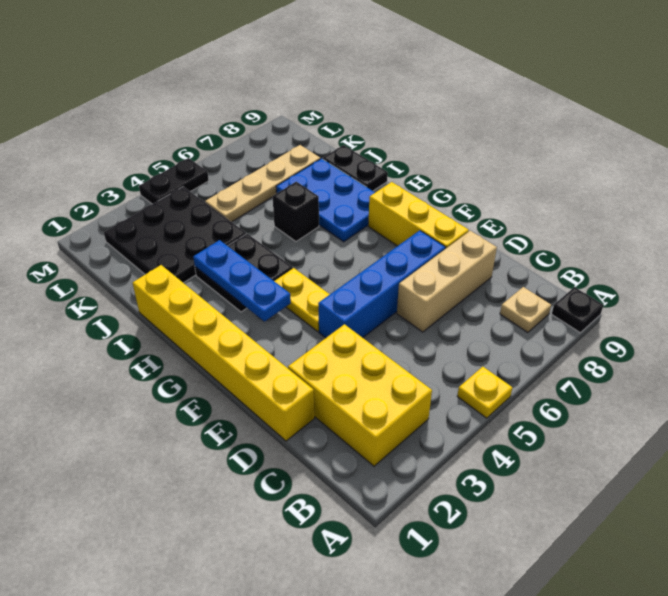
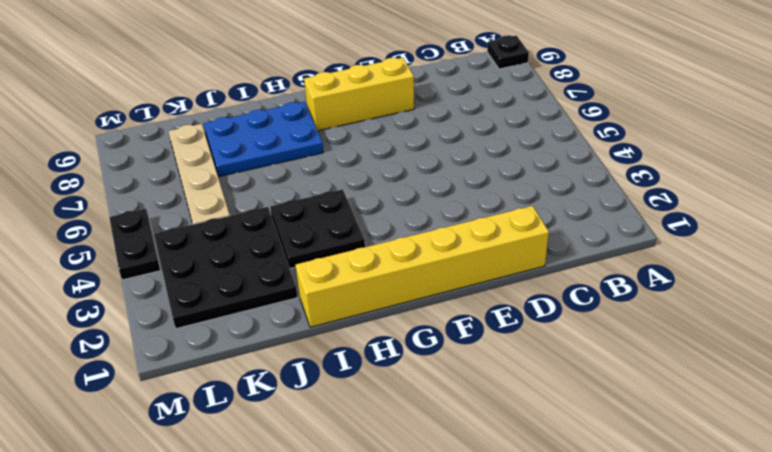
none -> yellow 1x1 plate [457,367,512,418]
none -> yellow 2x3 brick [288,324,432,466]
none -> tan 1x1 plate [500,287,551,333]

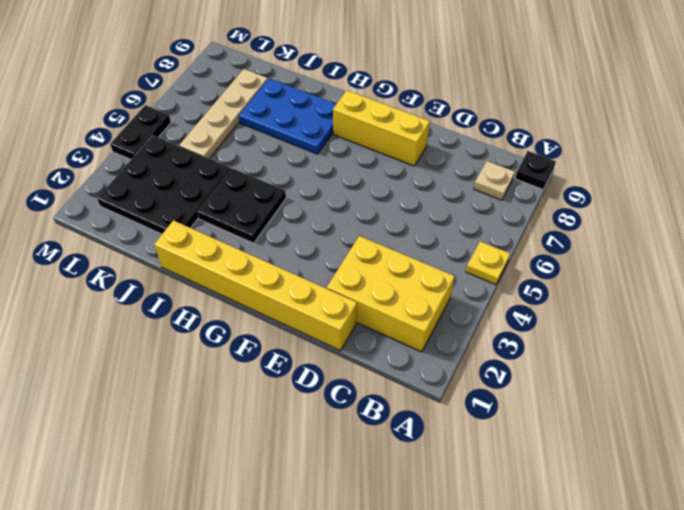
none -> tan 1x3 brick [397,231,497,332]
none -> blue 1x4 brick [318,230,446,338]
none -> yellow 1x2 plate [274,268,330,331]

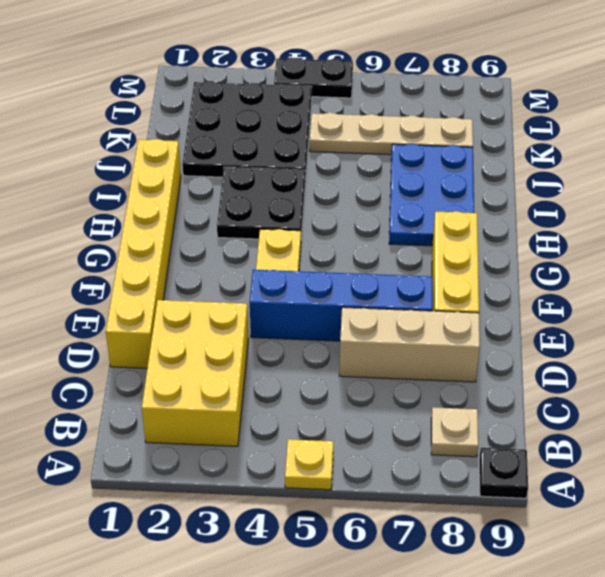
none -> black 1x1 brick [273,182,319,241]
none -> black 1x2 plate [323,145,388,191]
none -> blue 1x3 plate [193,240,291,322]

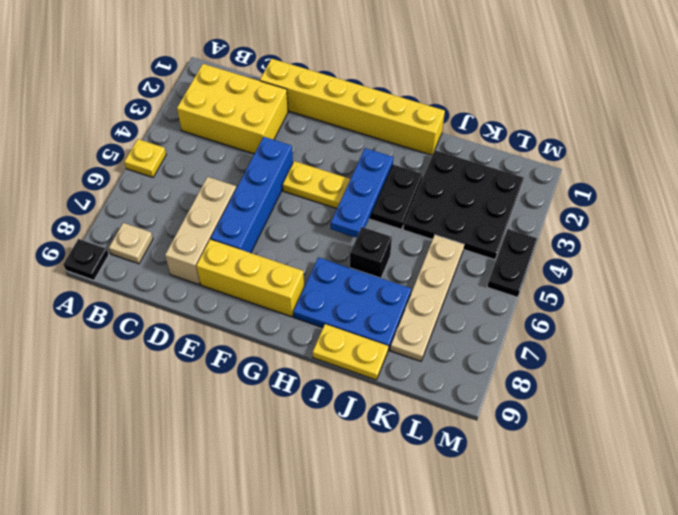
blue 1x3 plate [331,148,393,238] -> blue 1x3 plate turned to [193,240,291,322]
yellow 1x2 plate [313,324,388,380] -> black 1x2 plate [323,145,388,191]

